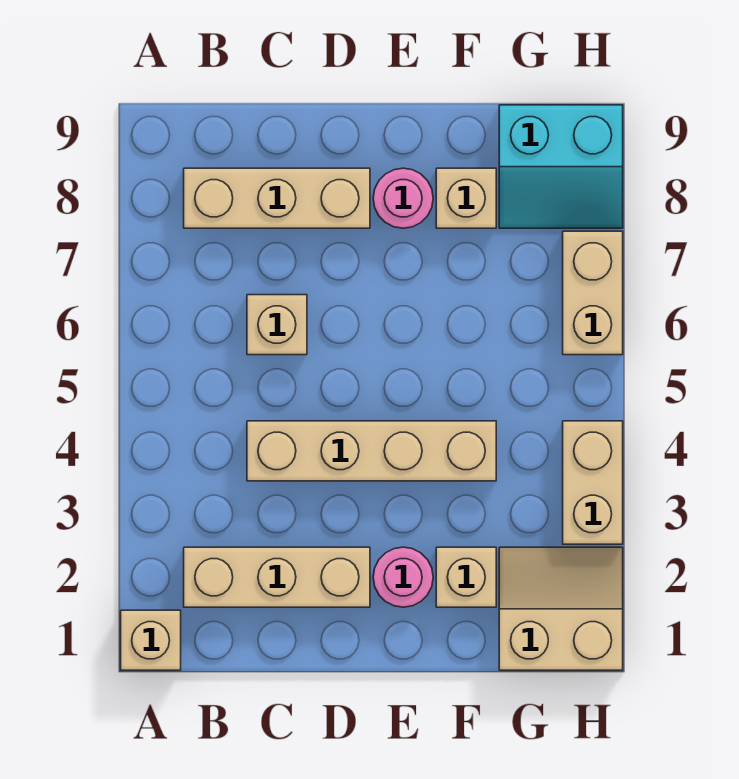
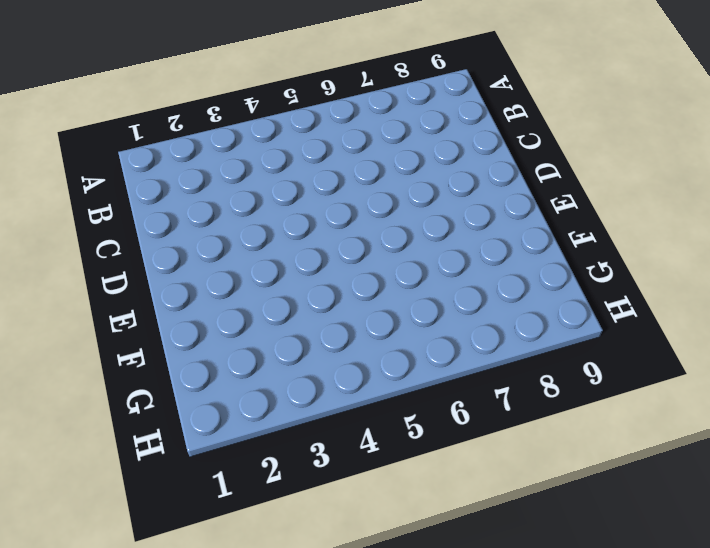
none -> tan 1x1 brick [121,610,181,670]
none -> tan 1x3 brick [184,547,370,607]
none -> tan 1x3 brick [184,168,370,228]

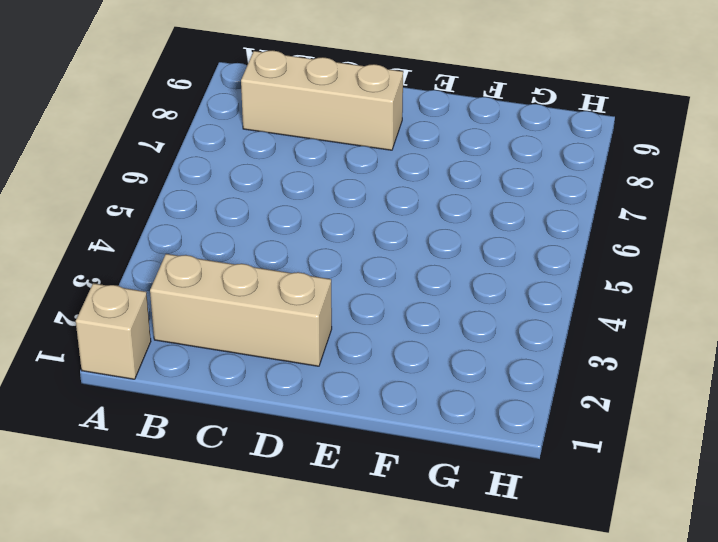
none -> tan 1x4 brick [247,421,496,481]
none -> tan 1x1 brick [247,295,307,355]
none -> pink 1x1 round brick [373,547,433,607]

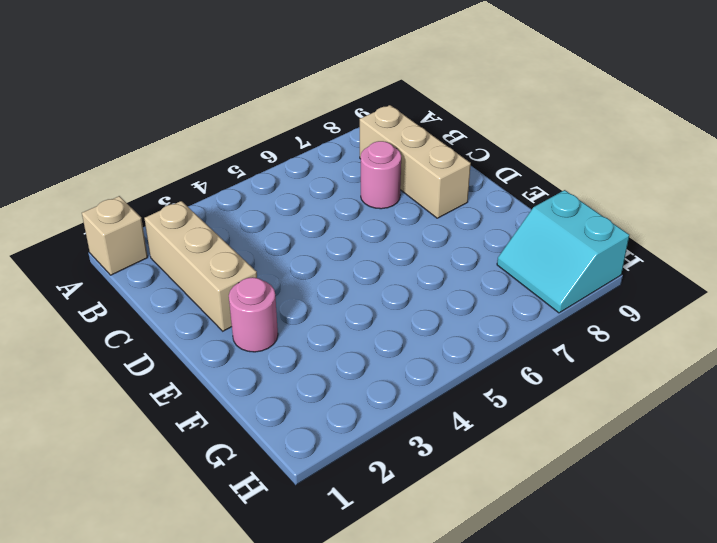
pink 1x1 round brick [361,141,401,209] -> pink 1x1 round brick moved to [373,168,433,228]
none -> tan 1x4 brick [247,421,496,481]
none -> tan 1x1 brick [247,295,307,355]
none -> tan 1x1 brick [436,547,496,607]

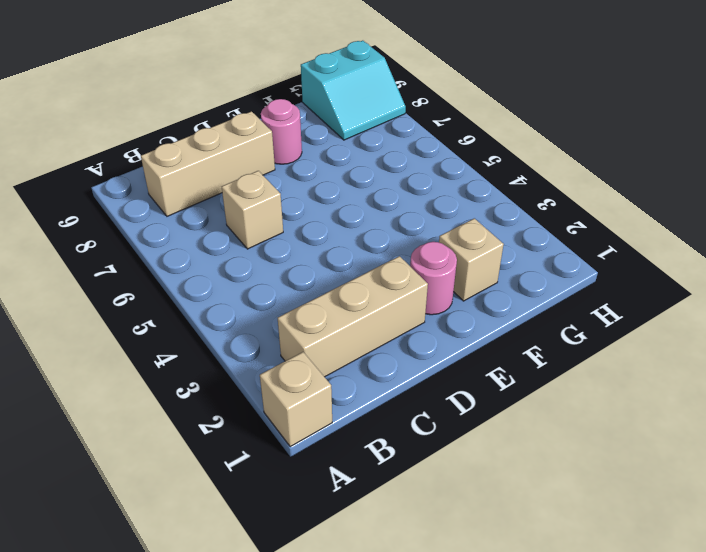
none -> tan 1x4 brick [247,421,496,481]
none -> tan 1x1 brick [436,168,496,228]
none -> tan 2x2 slope [499,547,623,670]

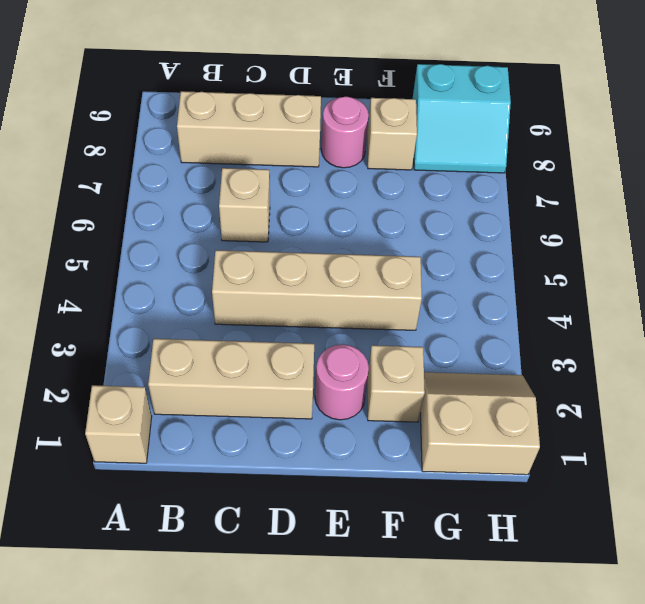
none -> tan 1x2 brick [563,421,623,544]
none -> tan 1x2 brick [563,231,623,355]

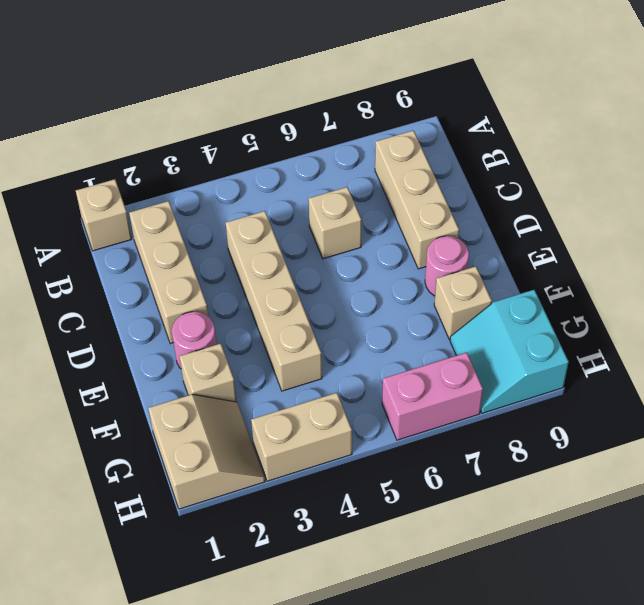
pink 1x2 brick [382,353,483,440] -> tan 1x2 brick [563,231,623,355]

